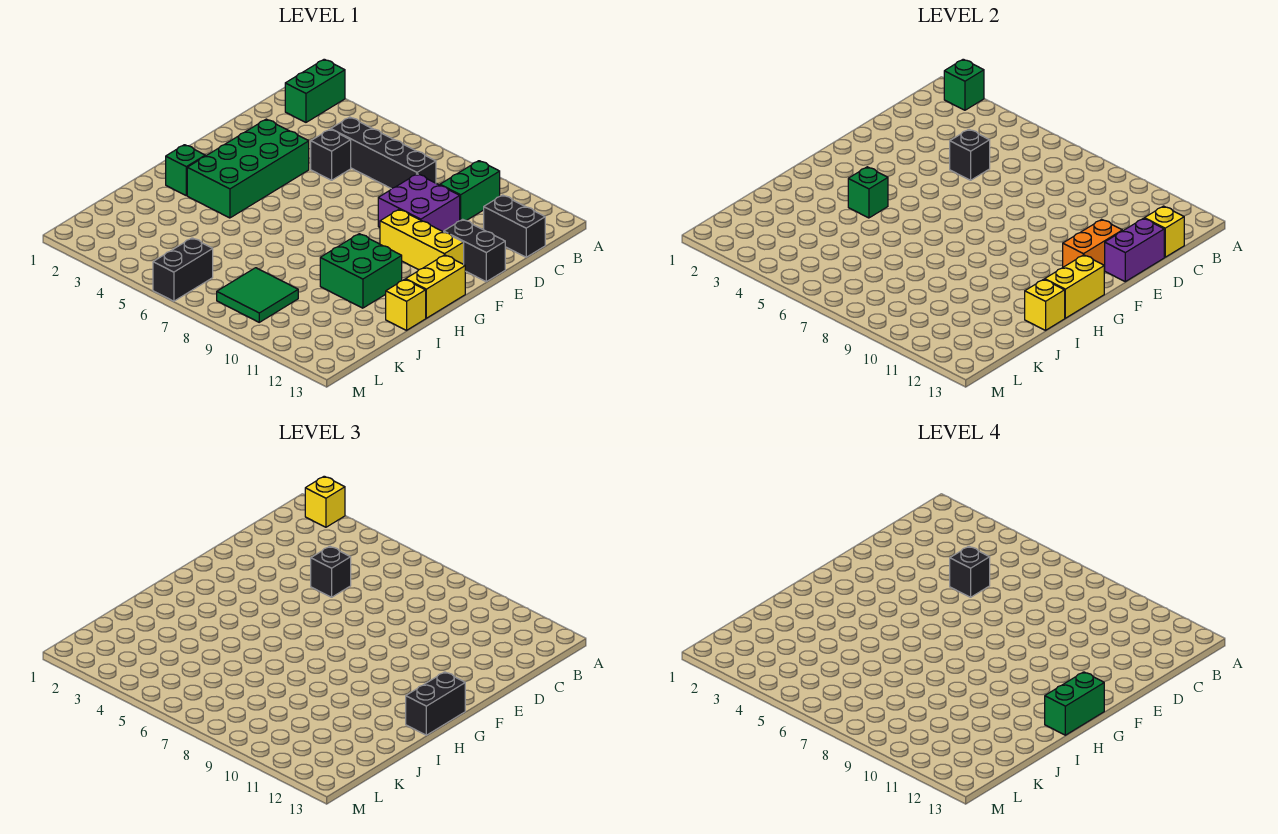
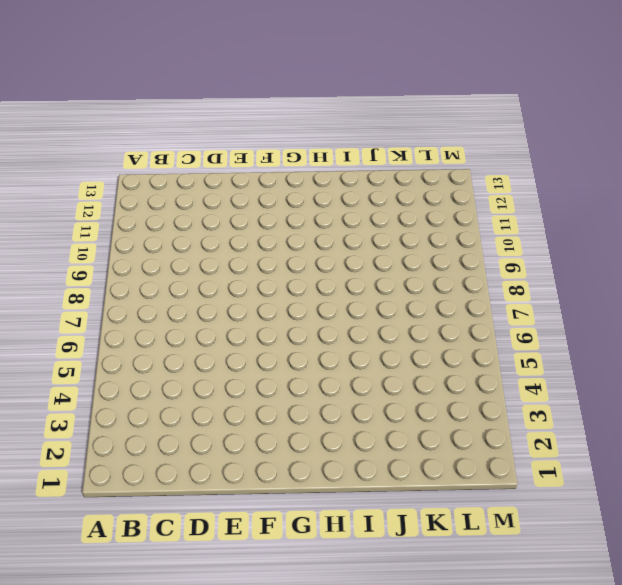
none -> green 1x2 brick [285,59,345,122]
none -> green 1x2 brick [440,161,500,221]
none -> black 1x4 brick [331,117,436,189]

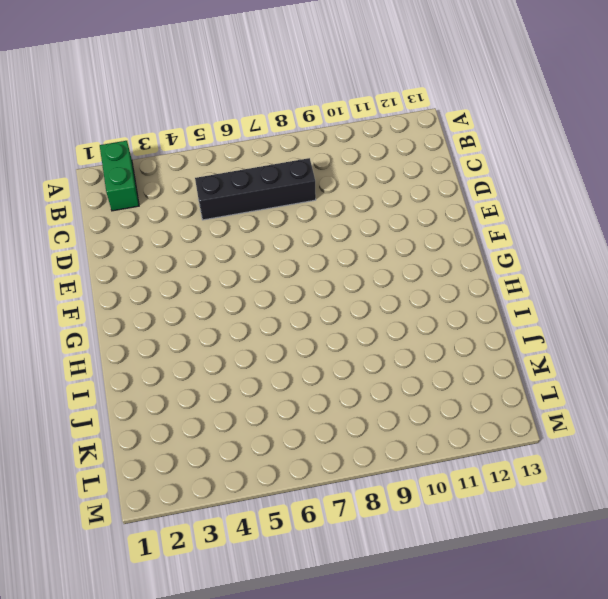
none -> green 1x2 brick [440,161,500,221]
none -> black 1x2 brick [484,195,545,257]
none -> black 1x1 brick [311,129,351,180]

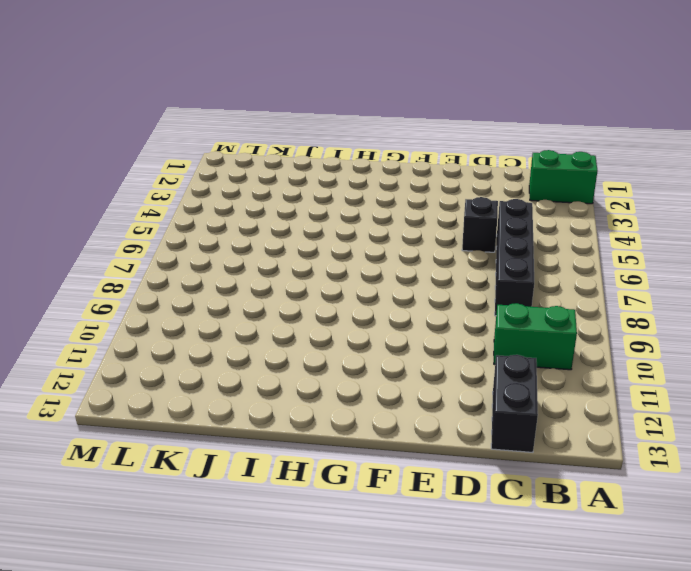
none -> purple 2x2 brick [378,174,460,232]
none -> green 2x4 brick [187,119,309,218]
none -> black 1x2 brick [444,219,505,282]

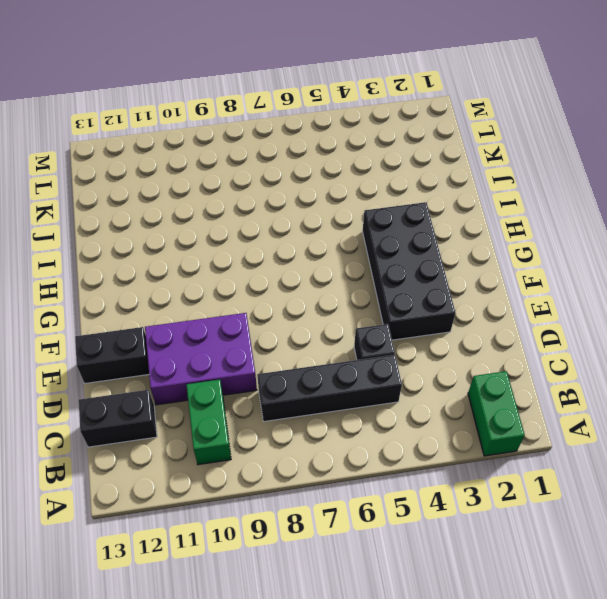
purple 2x3 brick [145,313,257,405] -> purple 2x2 brick [378,174,460,232]
black 2x4 brick [363,202,455,340] -> green 2x4 brick [187,119,309,218]
none -> yellow 1x3 brick [380,209,464,270]
none -> yellow 1x2 brick [406,255,465,318]
none -> green 1x1 brick [166,145,205,196]

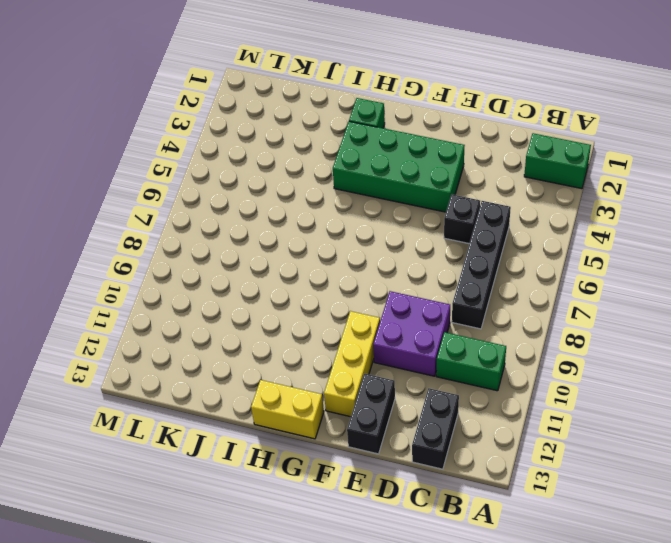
none -> green 2x2 brick [320,234,402,308]
none -> yellow 1x1 brick [386,279,426,330]
none -> green 2x2 tile [217,268,298,322]

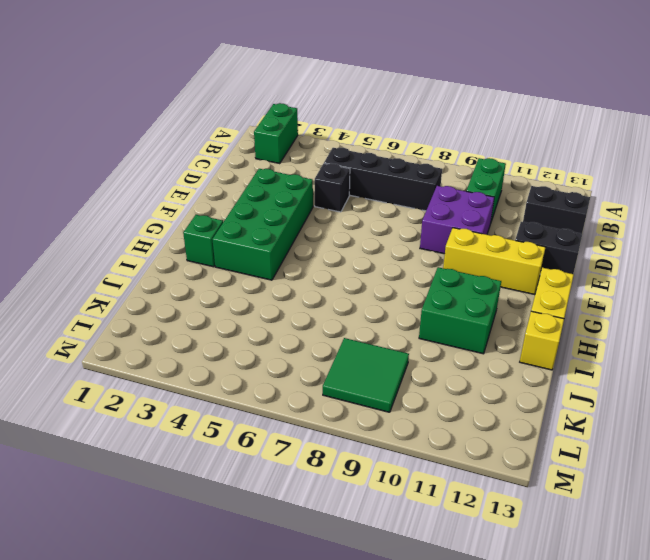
none -> black 1x2 brick [153,238,213,301]
none -> green 1x1 brick [944,59,984,110]
none -> yellow 1x1 brick [1144,206,1184,257]

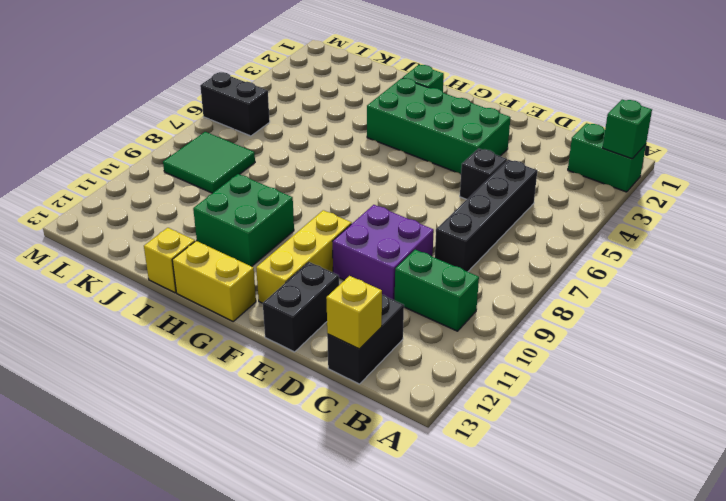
none -> black 1x1 brick [950,129,990,180]
none -> purple 1x2 brick [1105,218,1164,282]
none -> orange 1x2 brick [1063,219,1122,270]

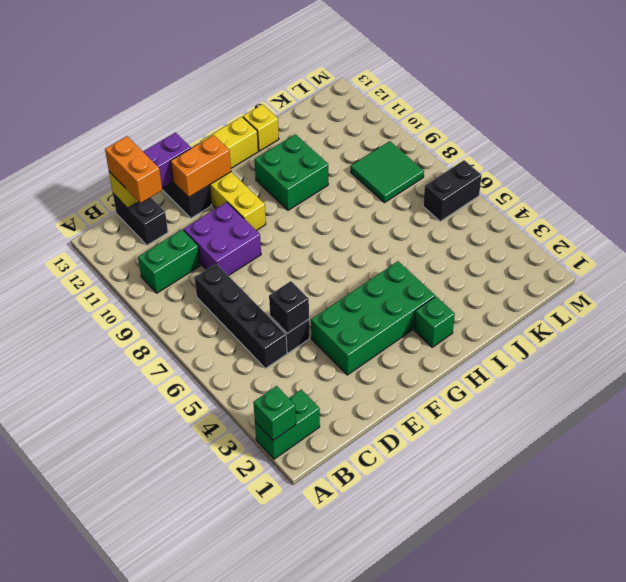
orange 1x2 brick [105,136,162,203] -> none
none -> yellow 1x2 brick [1045,255,1104,318]
none -> green 1x1 brick [848,167,888,218]
none -> yellow 1x1 brick [1025,279,1065,330]

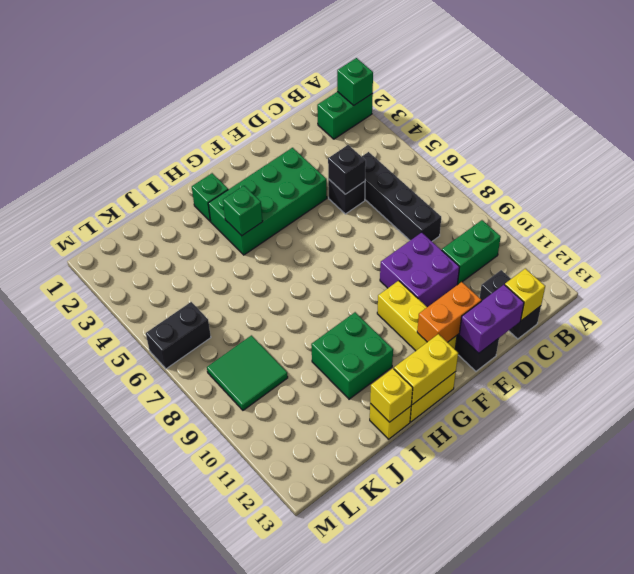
none -> yellow 1x1 brick [305,476,345,527]
none -> black 1x1 brick [311,546,351,597]
none -> black 1x2 brick [406,672,465,735]

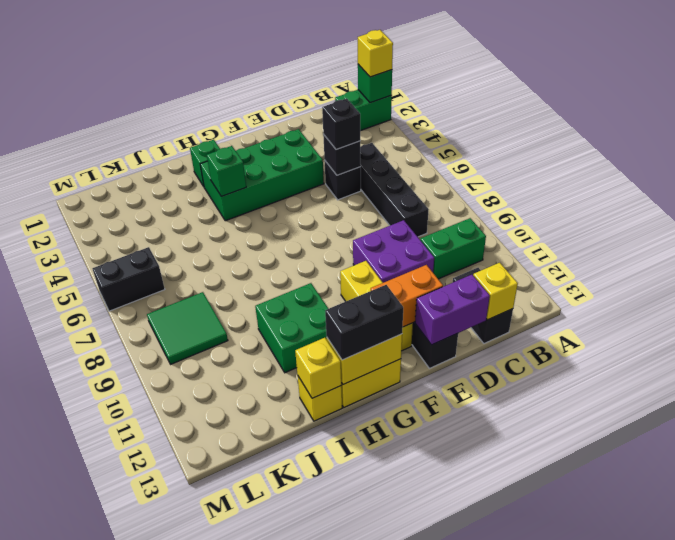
none -> black 1x1 brick [950,546,990,597]
none -> green 1x2 brick [1045,672,1104,735]

